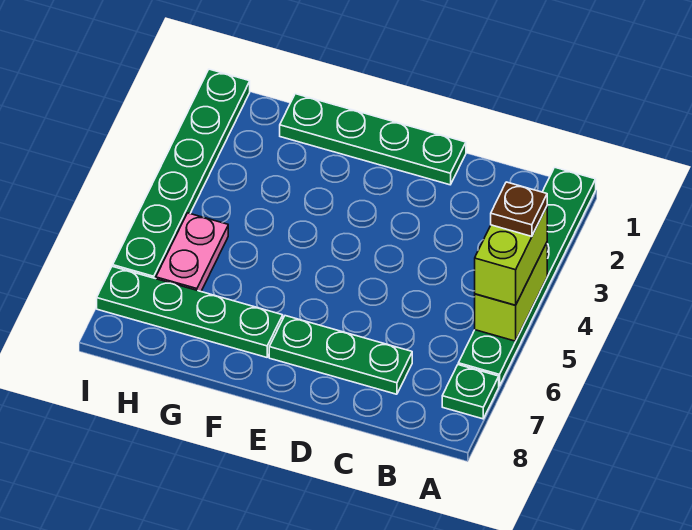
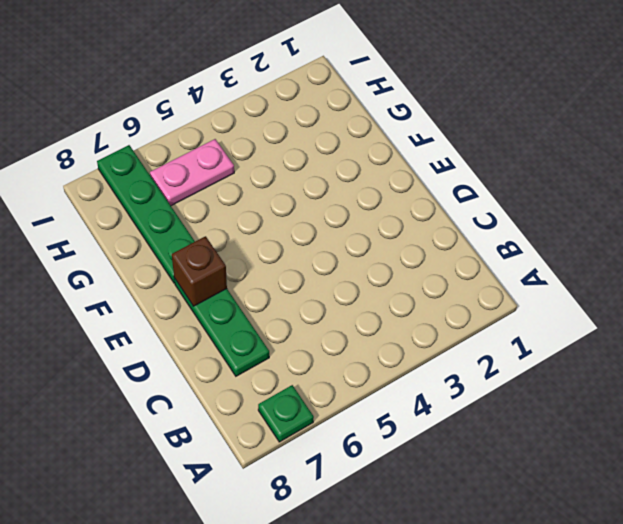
brown 1x1 brick [172,236,227,306] -> none
none -> green 1x6 plate [458,167,596,386]
none -> green 1x4 plate [280,94,466,185]

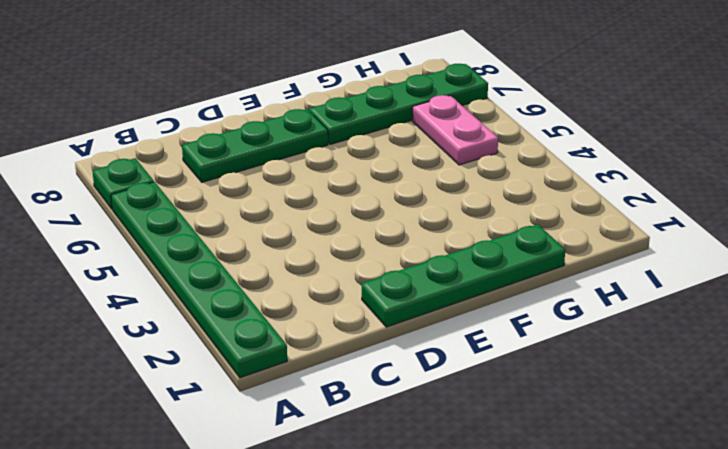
none -> green 1x6 plate [113,69,250,279]
none -> lime 1x2 brick [475,243,547,341]

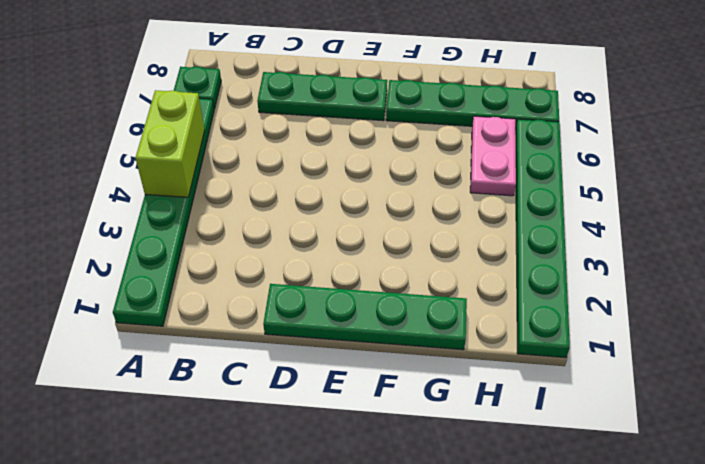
none -> lime 1x2 brick [475,207,547,305]
none -> brown 1x1 plate [491,182,547,236]

